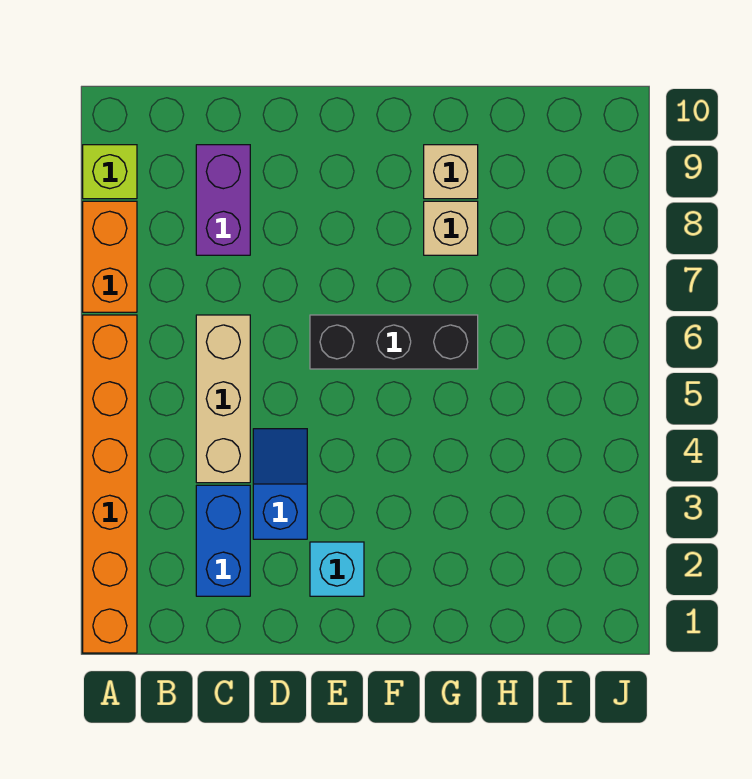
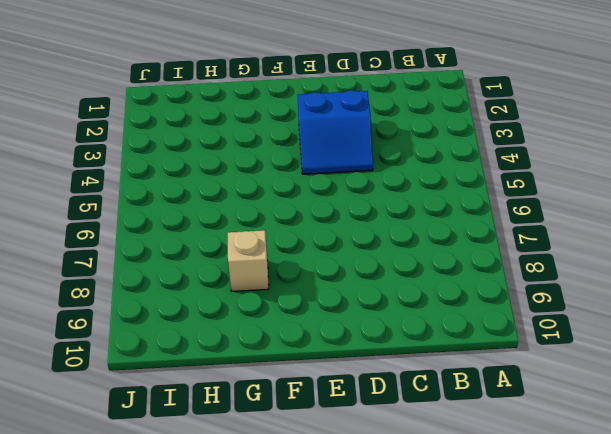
blue 2x2 slope [298,90,373,174] -> blue 1x2 slope [253,429,307,539]
none -> orange 1x6 brick [83,315,137,653]
none -> orange 1x2 brick [83,201,137,312]

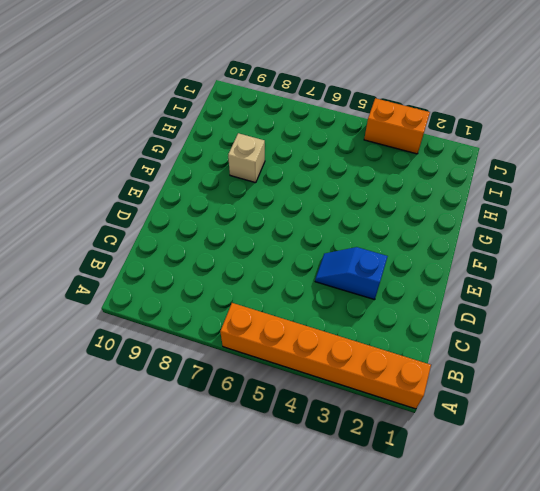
orange 1x2 brick [364,98,430,154] -> orange 1x2 brick moved to [83,201,137,312]
none -> lime 1x1 brick [83,145,137,199]
none -> blue 1x2 brick [196,485,250,596]

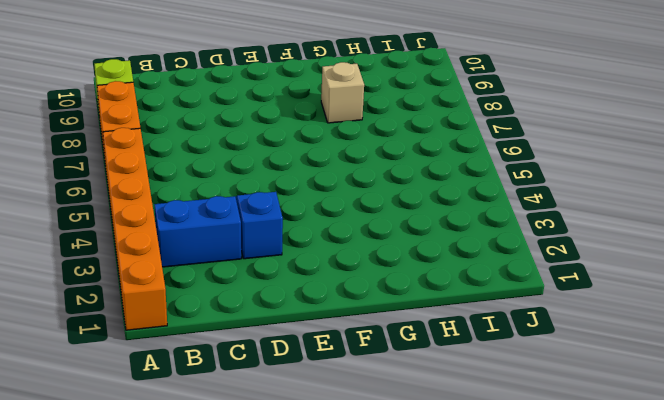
blue 1x2 brick [154,196,241,267] -> blue 1x2 brick turned to [196,485,250,596]
none -> tan 1x3 brick [196,315,250,483]
none -> purple 1x2 brick [196,145,250,255]

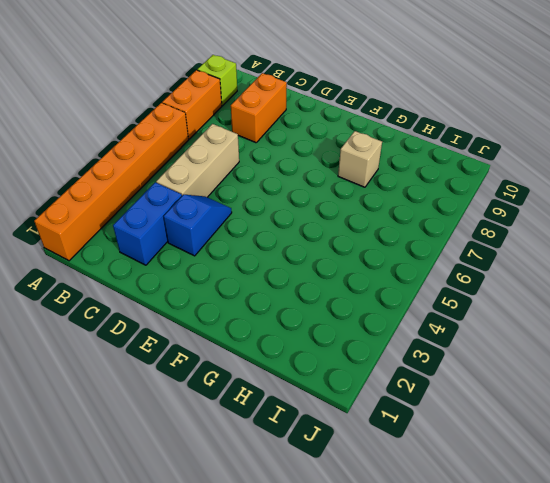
orange 1x2 brick [231,73,287,143] -> purple 1x2 brick [196,145,250,255]
none -> cyan 1x1 brick [310,542,364,596]
none -> black 1x3 brick [310,315,478,369]

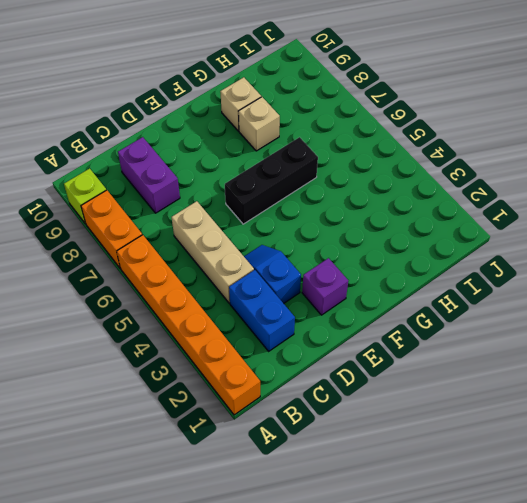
purple 1x1 brick [302,258,348,315] -> cyan 1x1 brick [310,542,364,596]

